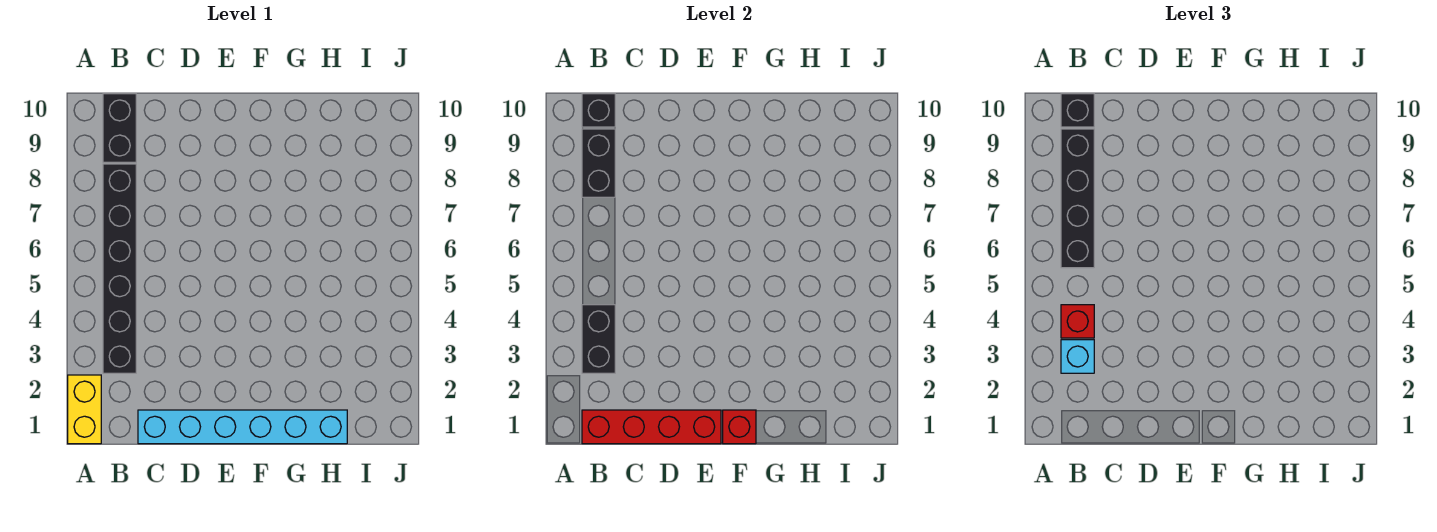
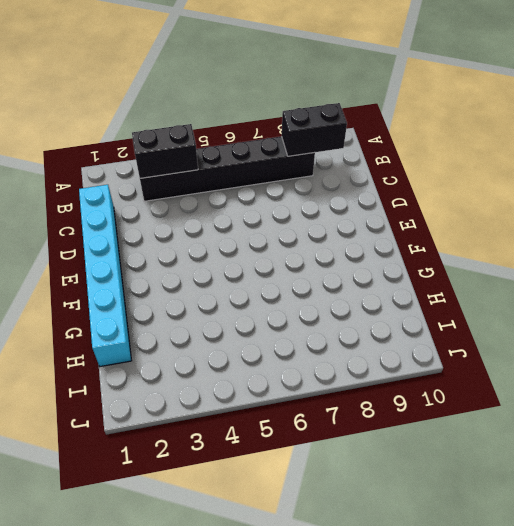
none -> yellow 1x2 brick [68,375,101,444]
none -> black 1x2 brick [103,94,136,162]
none -> red 1x4 brick [582,410,721,444]

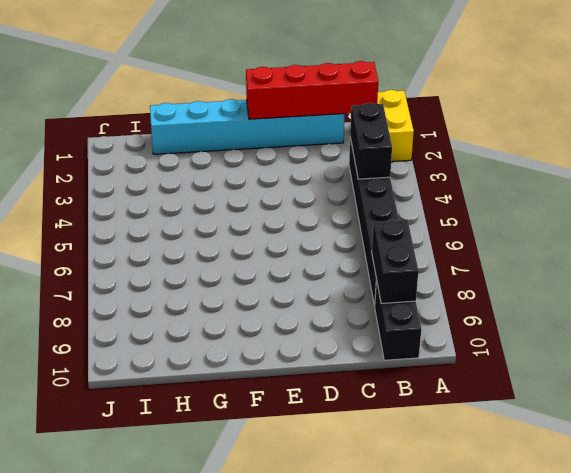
none -> black 1x1 brick [582,94,615,127]
none -> red 1x1 brick [723,410,756,444]
none -> cyan 1x1 brick [1061,340,1094,373]

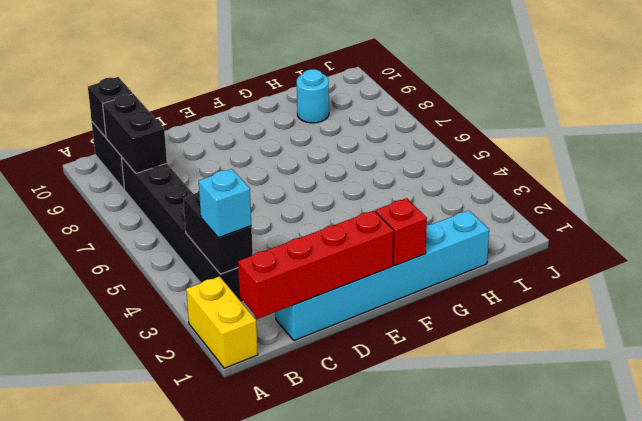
cyan 1x1 round brick [297,69,329,123] -> none
none -> red 1x1 brick [1061,305,1094,338]
none -> black 1x4 brick [1061,129,1094,268]
none -> black 1x1 brick [1061,94,1094,127]

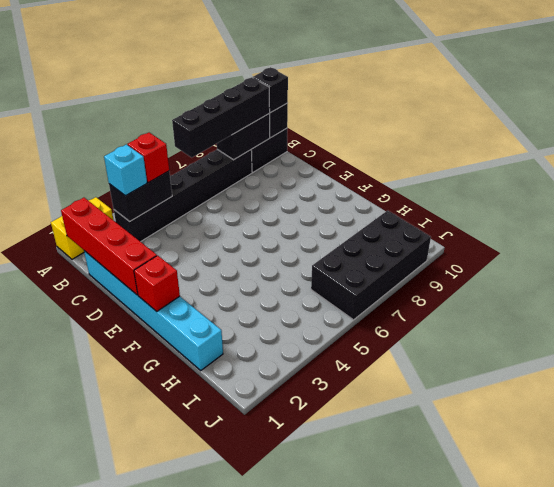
black 2x4 brick [311,210,431,320] -> none

